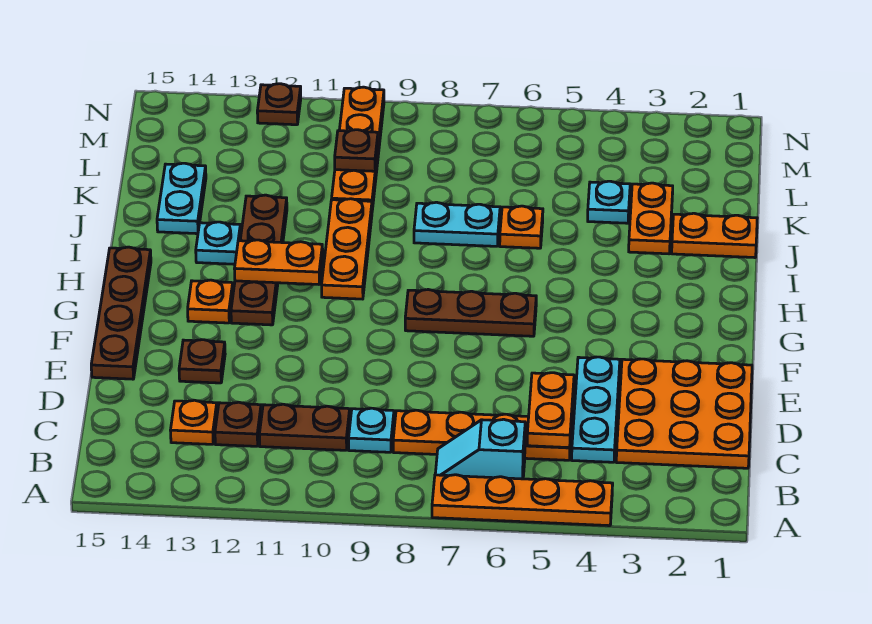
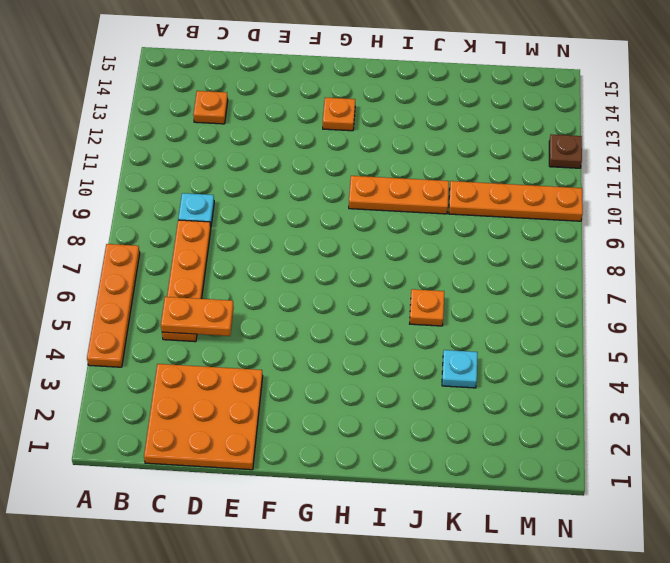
none -> cyan 1x2 slope [435,419,525,479]
none -> cyan 1x3 plate [572,357,620,462]
none -> brown 1x2 plate [259,404,350,450]

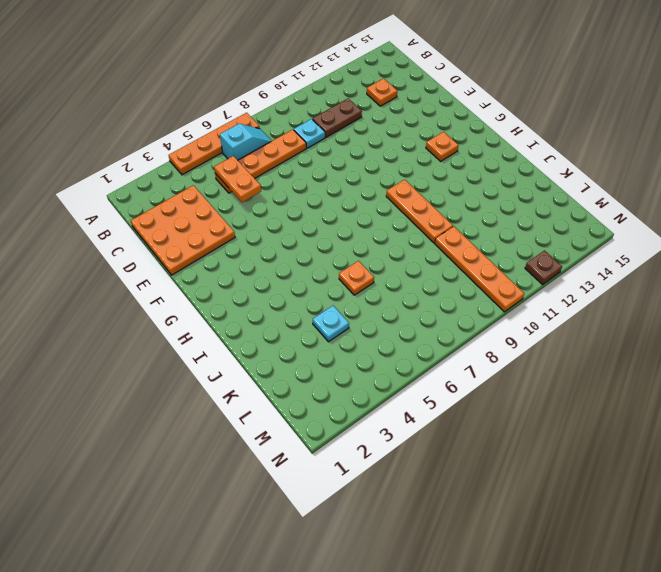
none -> cyan 1x3 plate [572,357,620,462]
none -> brown 1x1 plate [215,402,261,446]
none -> brown 1x1 plate [179,340,225,383]

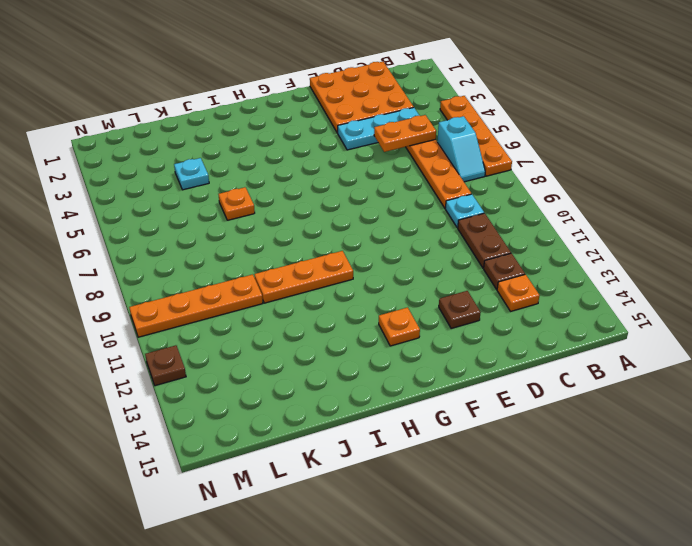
none -> brown 1x4 plate [91,247,151,379]
none -> brown 1x3 plate [405,290,536,336]
none -> brown 1x4 plate [231,195,287,325]

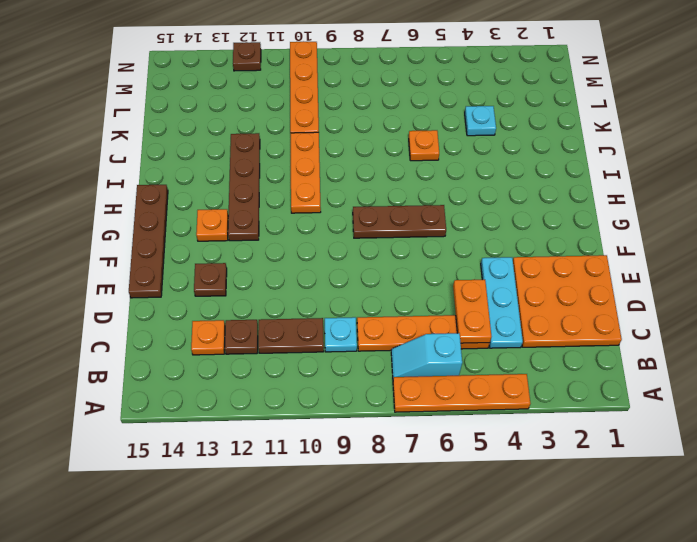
none -> cyan 1x1 plate [196,222,241,264]
none -> orange 1x2 plate [672,213,757,258]
none -> orange 1x2 plate [629,183,673,254]

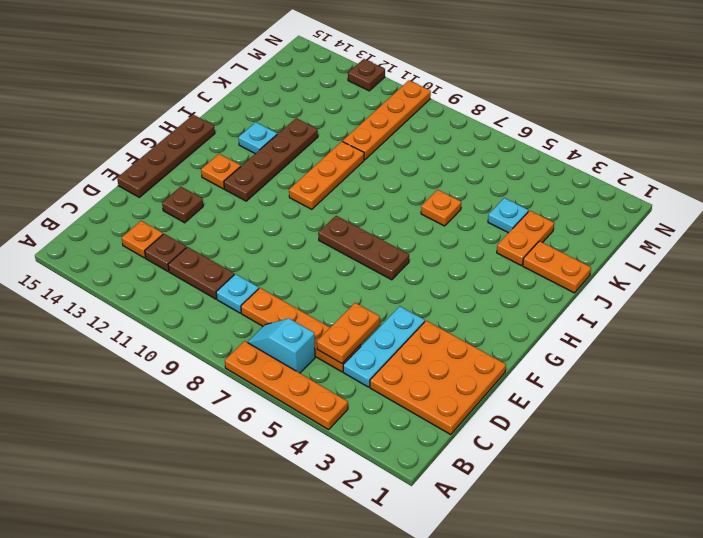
none -> cyan 1x2 plate [414,202,500,246]
none -> cyan 1x2 plate [157,163,206,234]
none -> orange 1x2 plate [234,240,323,284]

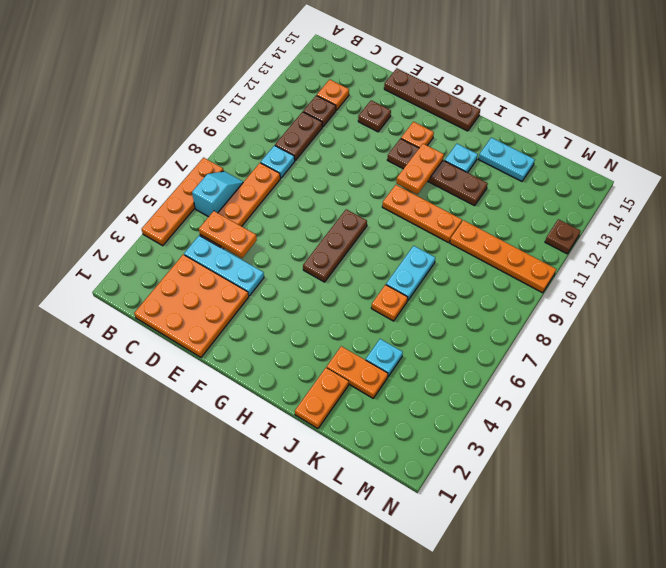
none -> brown 1x1 plate [335,130,378,171]

